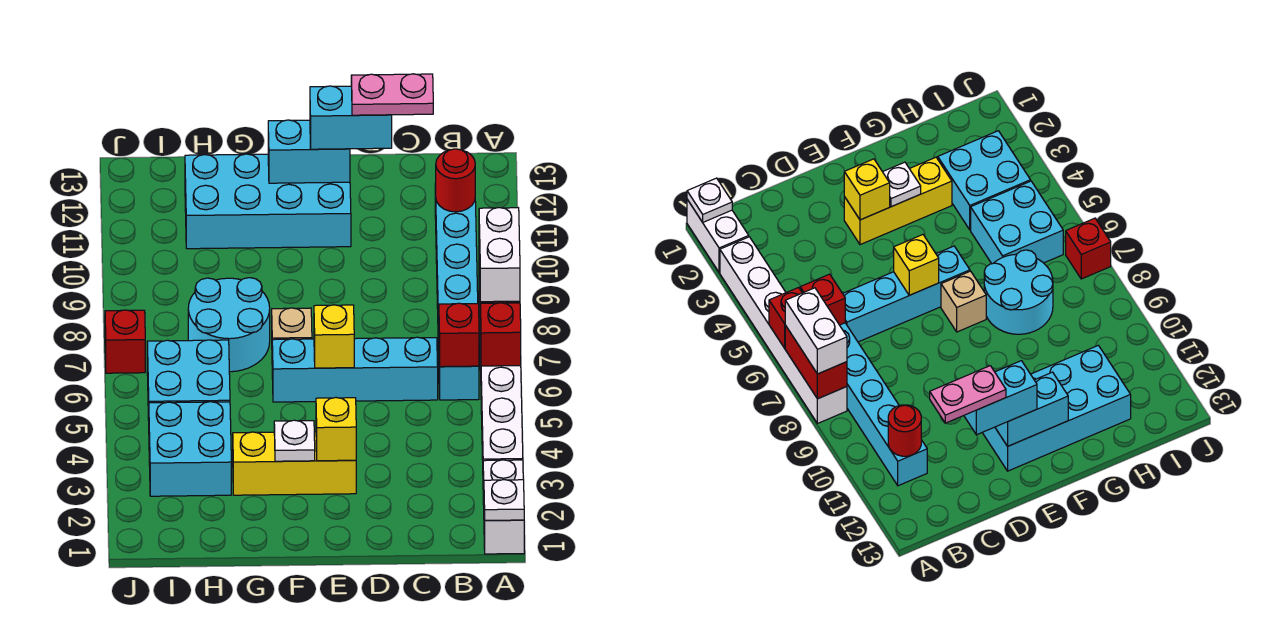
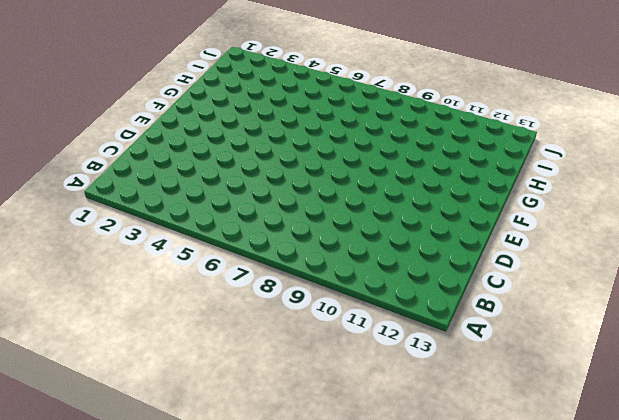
none -> white 1x2 brick [483,460,524,554]
none -> white 1x6 brick [479,292,523,461]
none -> cyan 1x6 brick [435,183,479,400]

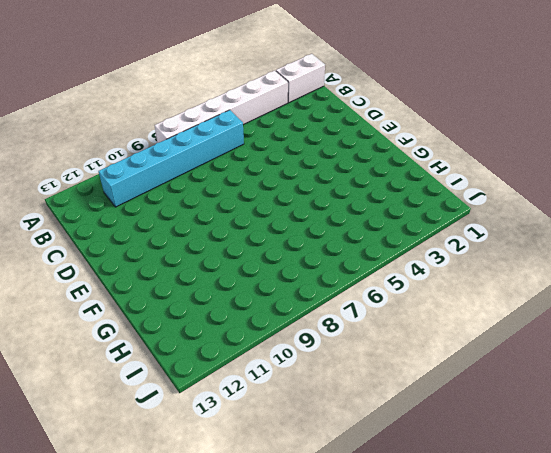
none -> cyan 1x4 brick [272,337,438,402]
none -> yellow 1x3 brick [233,432,356,495]
none -> cyan 2x4 brick [185,154,351,249]

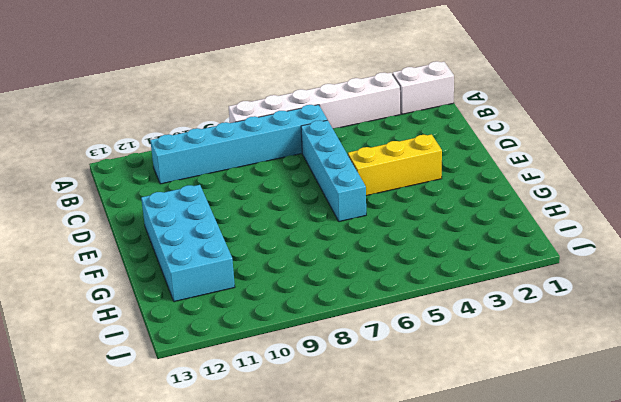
yellow 1x3 brick [348,134,442,196] -> yellow 1x3 brick turned to [233,432,356,495]
none -> tan 1x1 brick [272,308,312,340]
none -> cyan 2x2 round brick [188,278,270,372]
none -> cyan 2x2 brick [149,402,231,496]

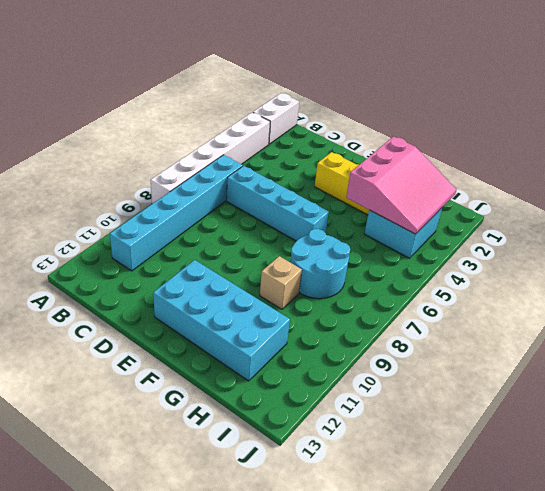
pink 3x3 slope [346,136,457,234] -> none
tan 1x1 brick [260,256,302,309] -> tan 1x1 brick moved to [272,308,312,340]
none -> cyan 2x2 brick [147,340,230,420]
none -> red 1x1 brick [105,310,145,373]
none -> white 1x1 plate [484,480,524,520]

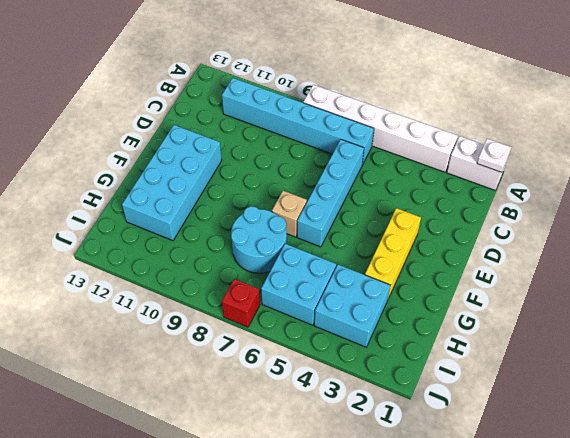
none -> red 1x1 brick [481,303,521,366]
none -> red 1x2 brick [785,325,847,399]
none -> red 1x1 brick [439,303,479,367]

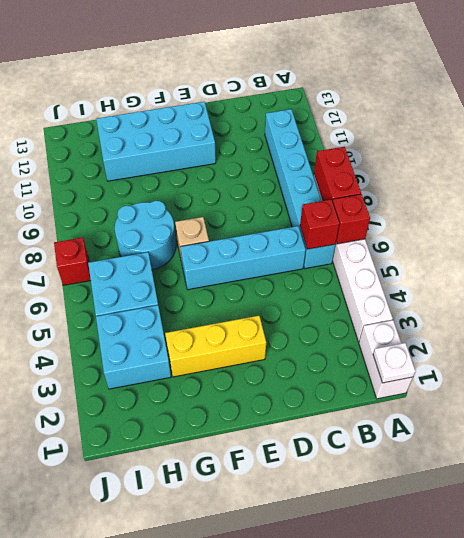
none -> red 1x1 round brick [435,149,475,212]
none -> yellow 1x1 brick [316,398,356,461]
none -> yellow 1x1 brick [314,305,354,368]

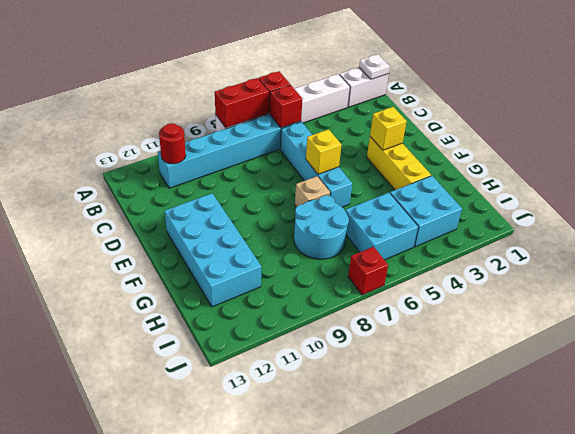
none -> cyan 1x2 brick [268,120,350,183]
none -> white 1x1 plate [274,420,315,461]
none -> white 1x2 brick [479,208,520,302]

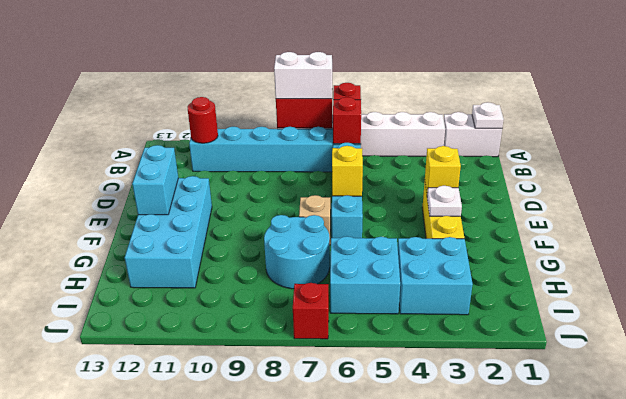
none -> cyan 1x2 brick [310,86,392,149]
none -> pink 1x2 plate [351,74,433,115]

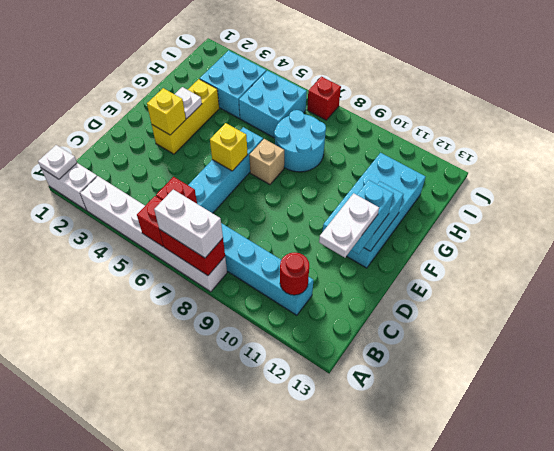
white 1x2 plate [319,193,379,258] -> pink 1x2 plate [351,74,433,115]

